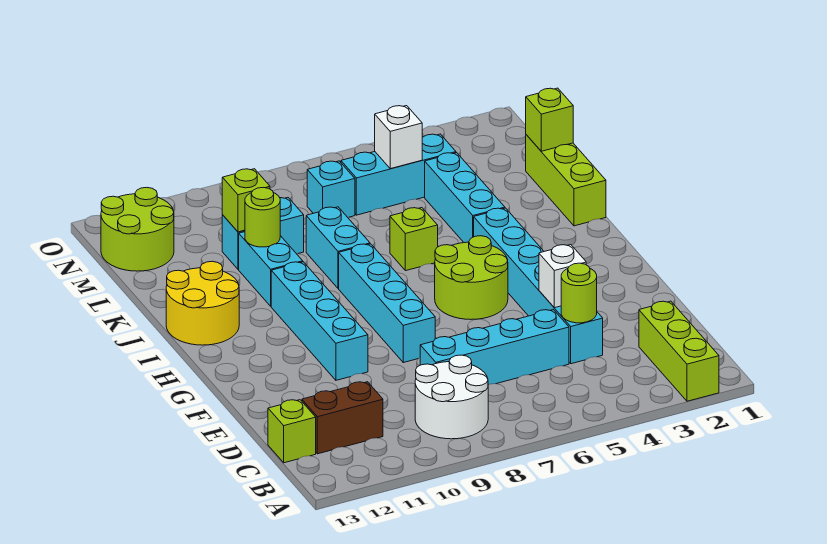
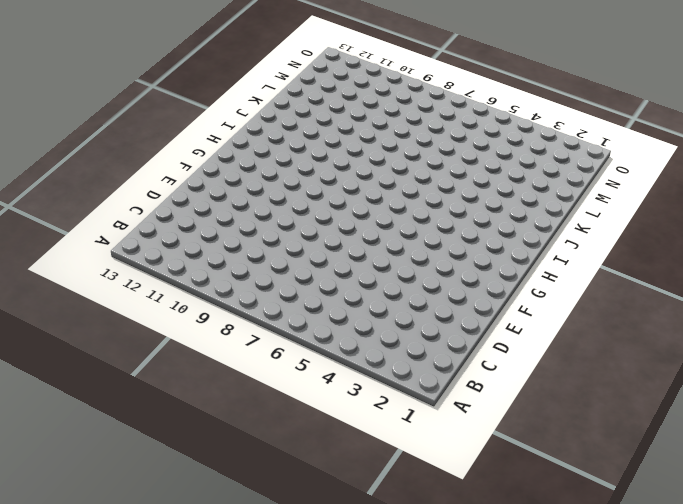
none -> lime 1x3 brick [639,301,719,401]
none -> white 2x2 round brick [415,355,488,439]
none -> brown 1x2 brick [302,382,383,454]

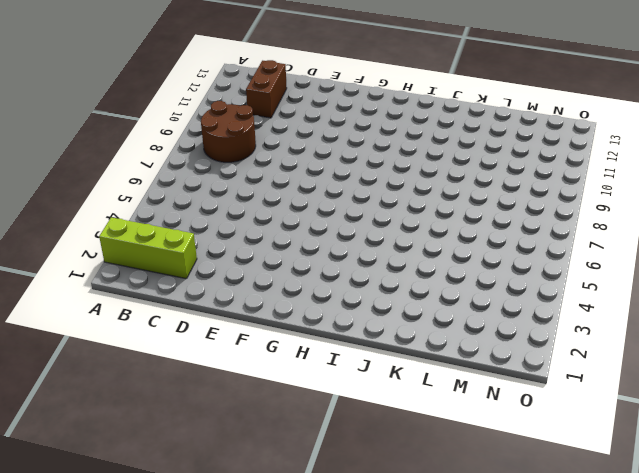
brown 2x2 round brick [201,101,256,162] -> white 2x2 round brick [415,355,488,439]
none -> lime 1x1 brick [268,400,316,463]
none -> cyan 1x6 brick [474,208,603,364]
none -> cyan 1x4 brick [420,310,569,385]

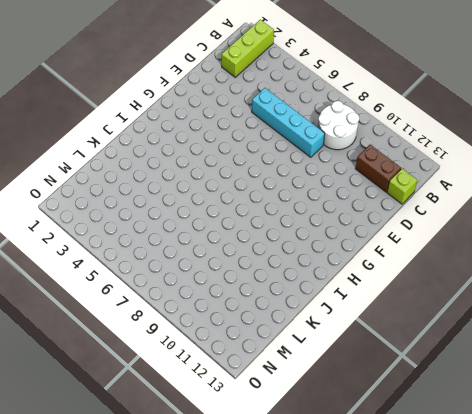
none -> cyan 1x6 brick [474,208,603,364]
none -> cyan 1x4 brick [339,244,435,363]
none -> cyan 1x4 brick [271,262,368,380]

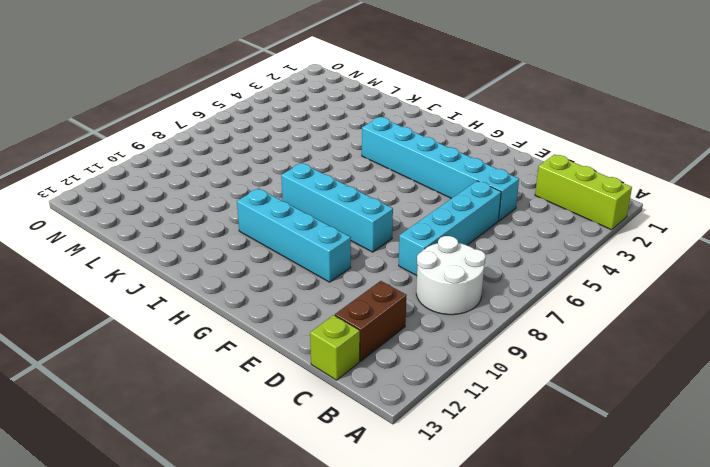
none -> lime 2x2 round brick [435,236,508,320]
none -> yellow 2x2 round brick [166,261,239,345]
none -> lime 1x3 brick [526,135,606,226]

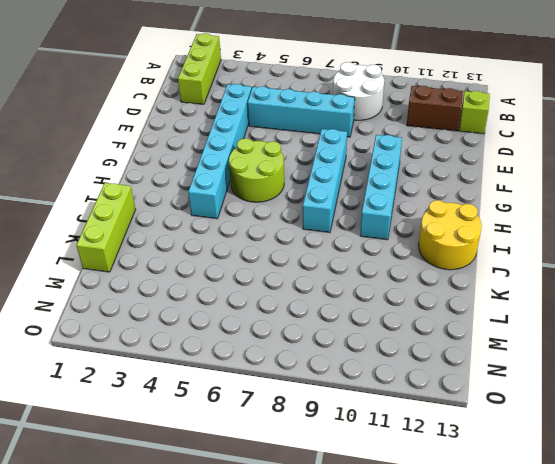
none -> cyan 1x3 brick [425,153,505,243]
none -> lime 1x1 brick [390,208,438,271]
none -> cyan 1x2 brick [306,207,370,289]

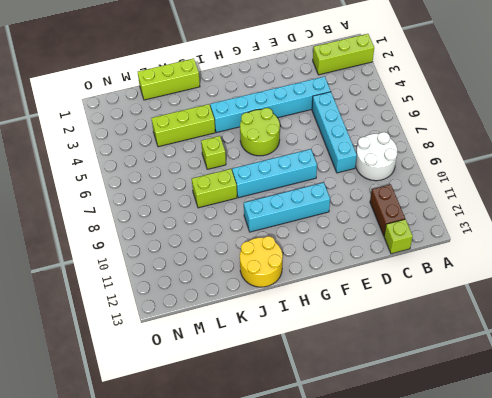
lime 1x3 brick [151,104,215,147] -> cyan 1x3 brick [425,153,505,243]
lime 1x2 brick [192,169,237,208] -> cyan 1x2 brick [306,207,370,289]
none -> cyan 1x2 brick [239,232,303,306]
none -> cyan 1x2 brick [222,198,304,269]
none -> cyan 1x3 brick [341,134,456,215]

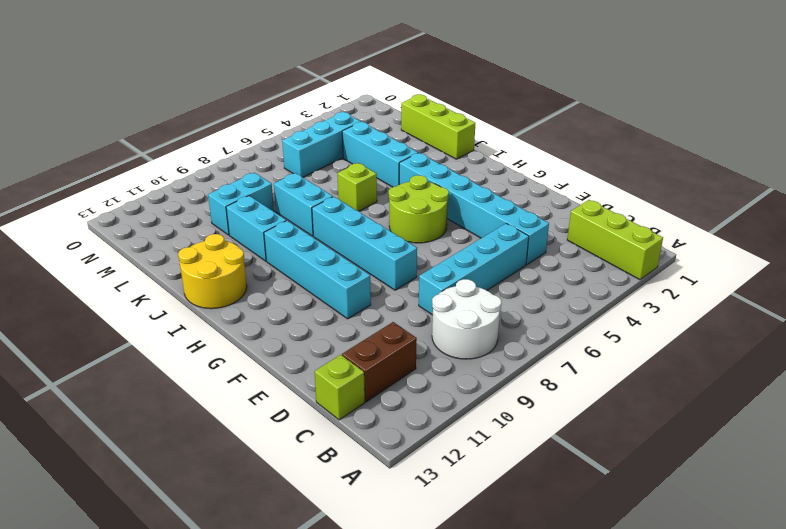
none -> cyan 1x1 brick [307,161,355,217]
none -> lime 2x2 round brick [101,188,174,271]
none -> lime 1x1 round brick [561,263,597,323]

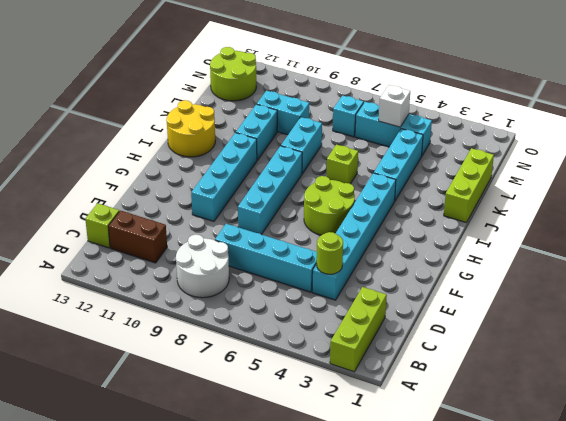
none -> white 1x1 brick [539,245,586,308]
none -> lime 1x1 round brick [245,188,280,247]
none -> lime 1x1 brick [526,88,573,151]

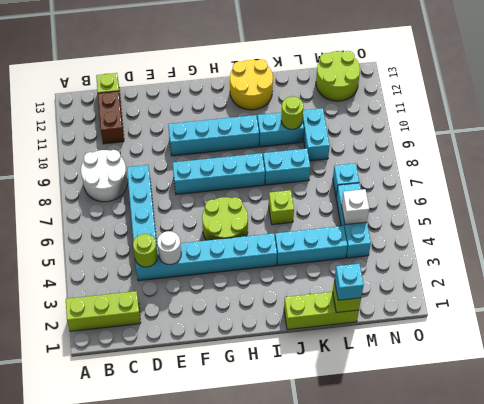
white 1x1 round brick [157,231,181,264] -> white 1x1 brick [539,245,586,308]
cyan 1x1 brick [334,264,364,300] -> none
none -> lime 1x1 brick [222,169,270,232]

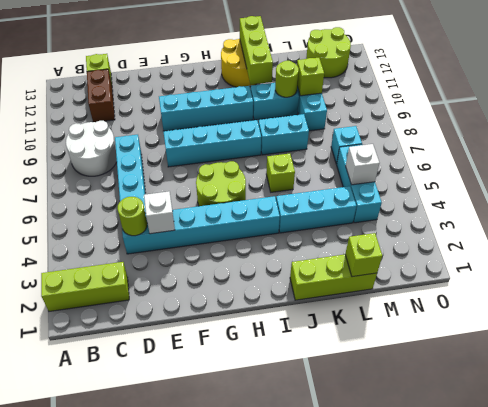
lime 1x3 brick [240,16,273,84] -> none

